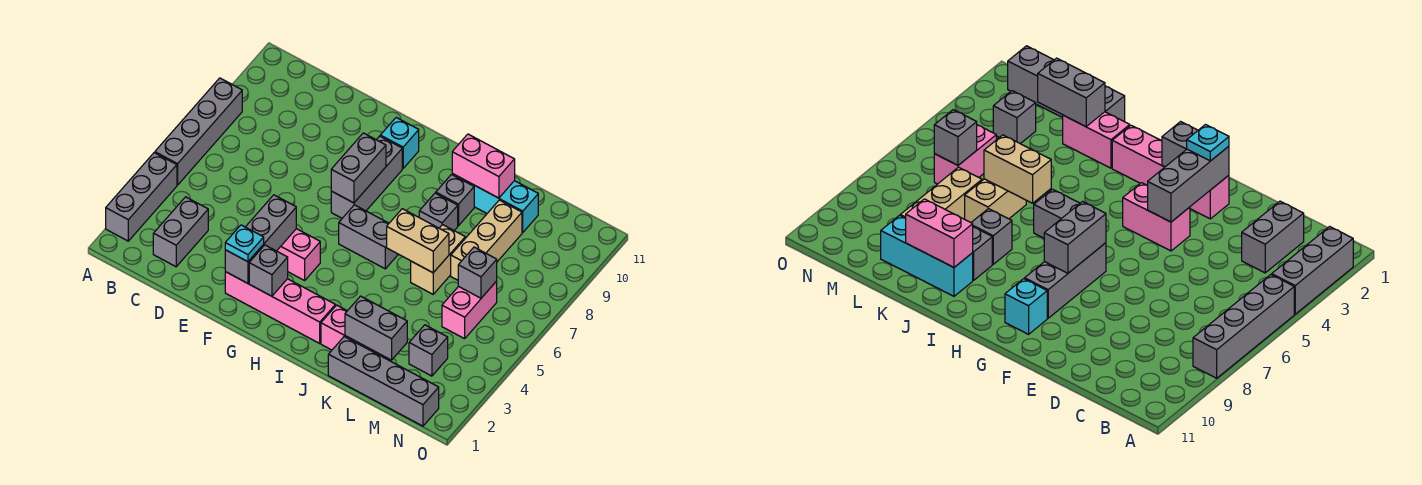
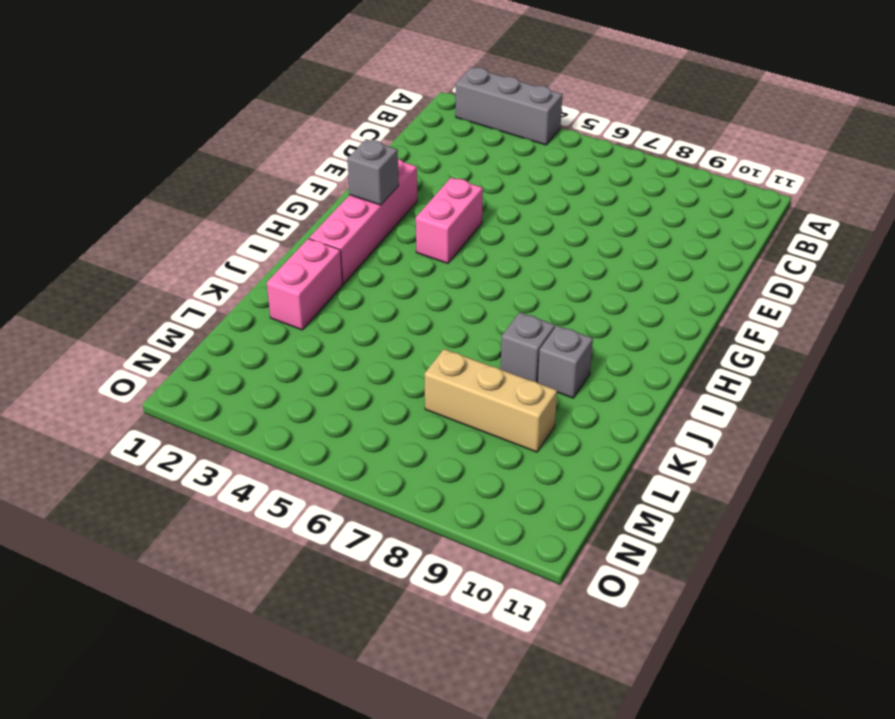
none -> grey 1x4 brick [155,78,242,185]
none -> grey 1x2 brick [153,197,208,267]
none -> grey 1x3 brick [331,136,402,218]

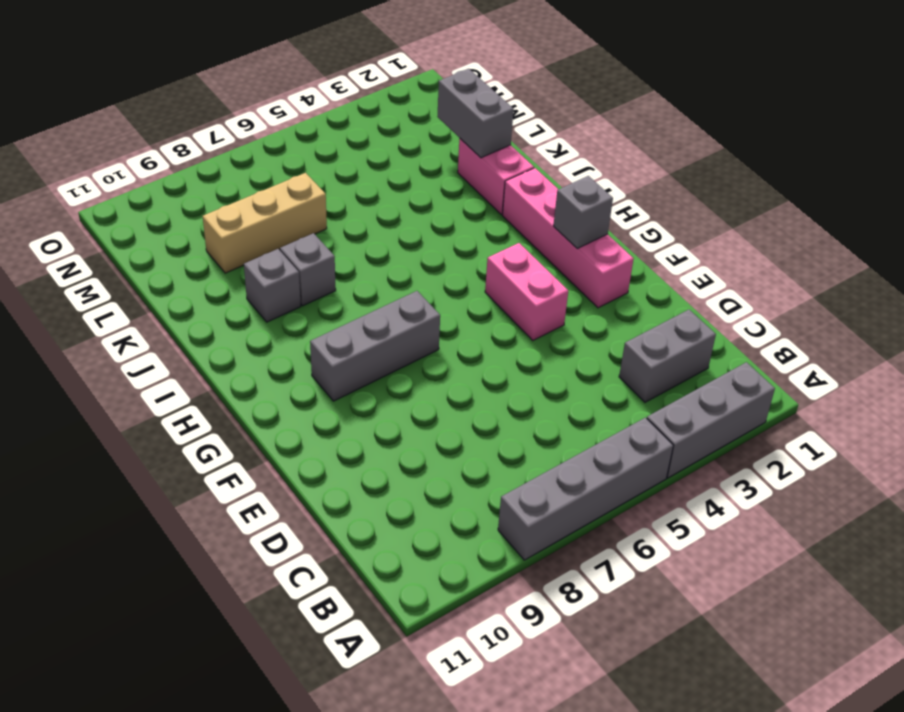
none -> cyan 1x1 brick [380,118,419,168]
none -> grey 1x2 brick [339,205,398,269]
none -> cyan 1x3 brick [452,174,538,232]

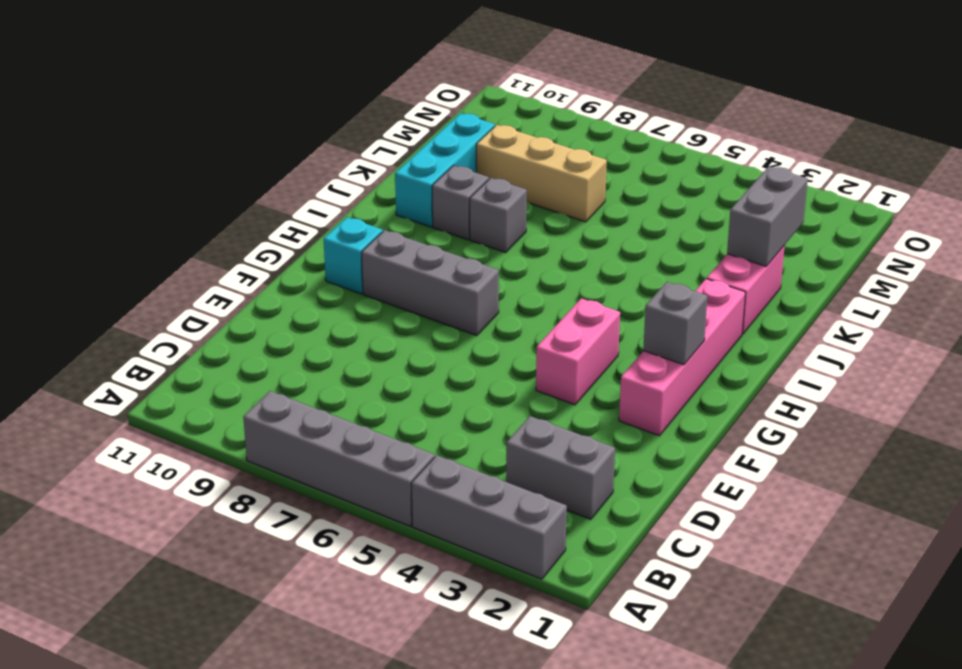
none -> grey 1x2 brick [339,205,398,269]
none -> grey 1x4 brick [328,337,439,426]
none -> tan 1x2 brick [411,225,465,294]

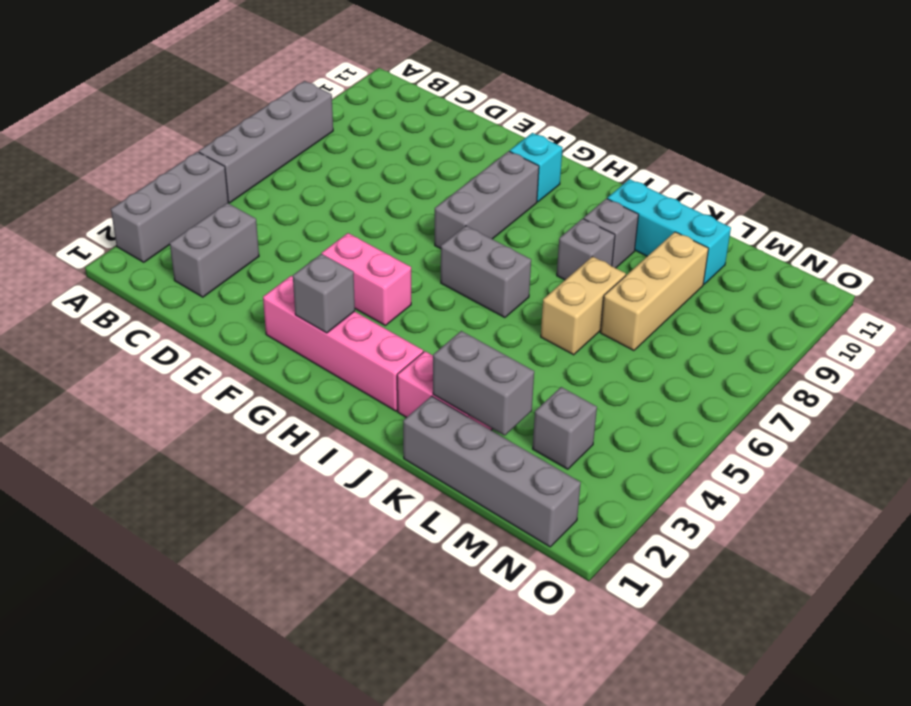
none -> pink 1x2 brick [442,281,497,339]
none -> grey 1x3 brick [225,195,296,283]
none -> grey 1x2 brick [331,133,386,203]

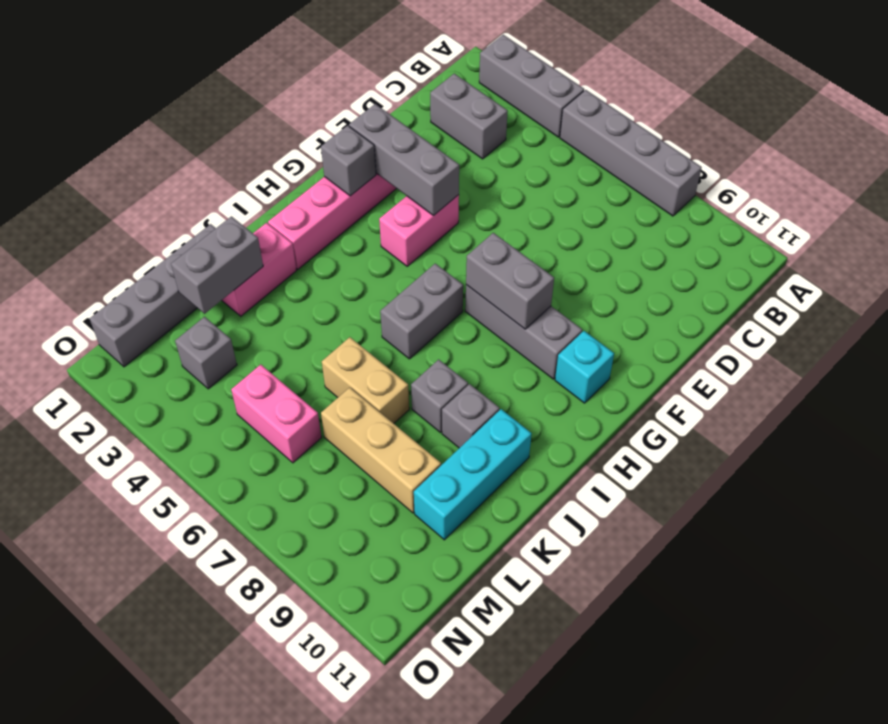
none -> tan 1x2 brick [387,209,449,273]
none -> pink 1x2 brick [452,134,515,198]
none -> grey 1x1 brick [458,247,497,298]

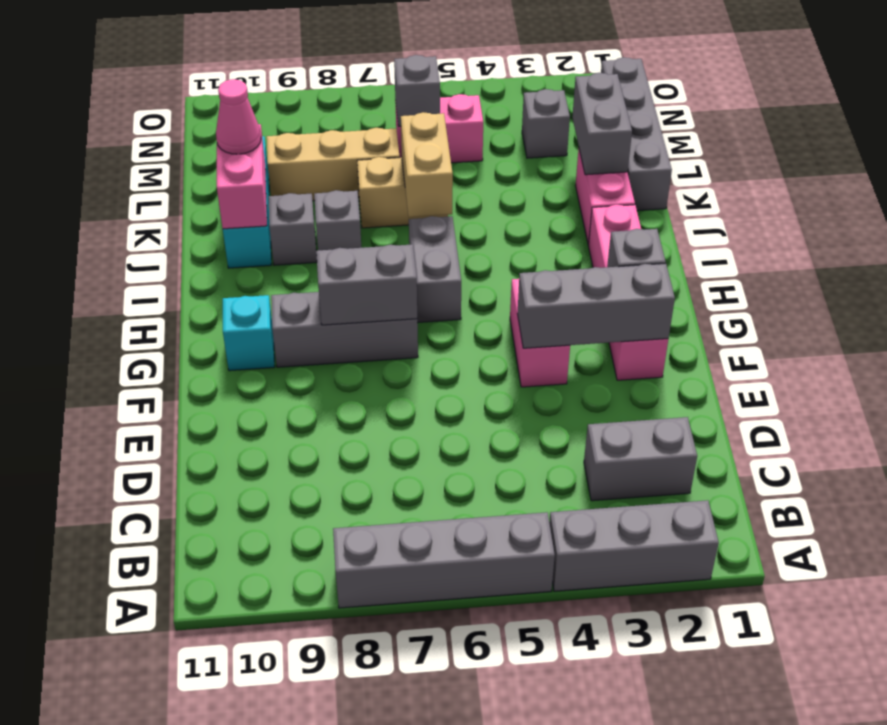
pink 1x1 cone [216,79,261,154] -> none
none -> cyan 1x1 plate [225,225,264,262]

